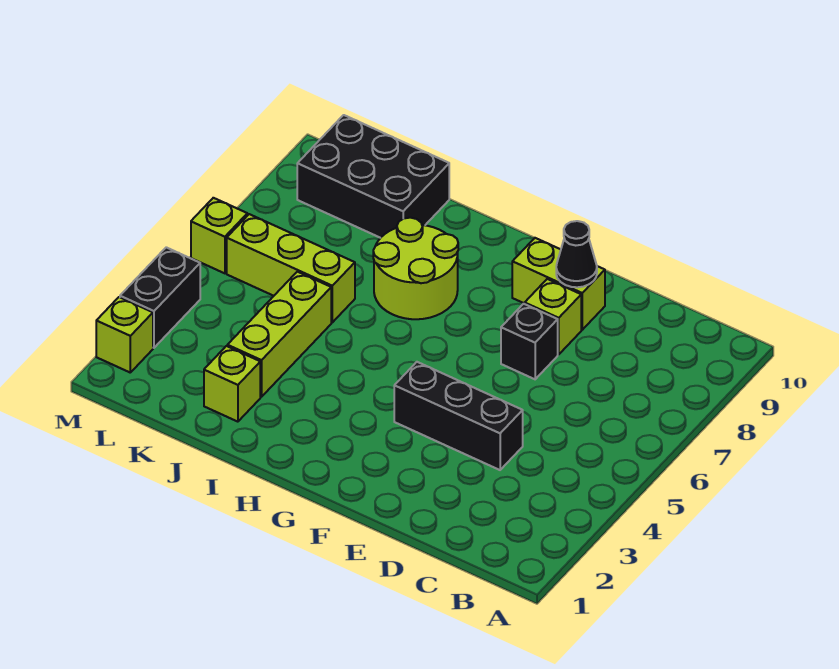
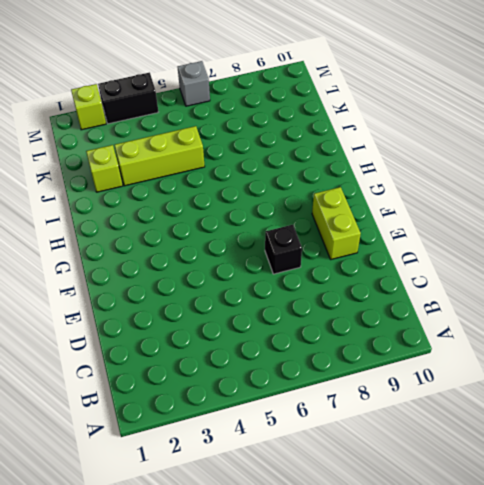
grey 1x1 brick [178,61,210,106] -> lime 1x1 brick [191,198,247,273]
none -> black 1x3 brick [394,362,523,470]
none -> lime 1x1 brick [525,279,581,354]
none -> lime 2x2 round brick [373,218,458,319]

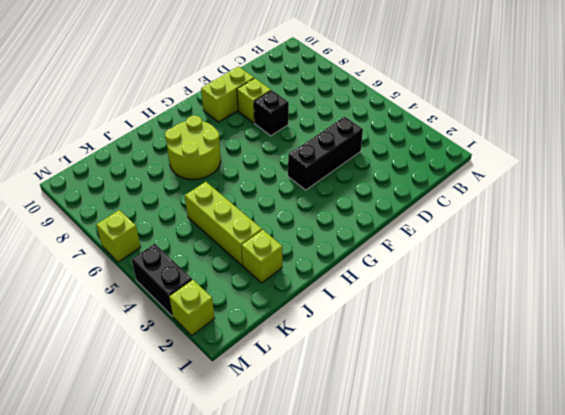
none -> lime 1x3 brick [227,214,355,322]
none -> black 2x3 brick [297,115,449,238]
none -> black 1x1 cone [556,221,597,287]

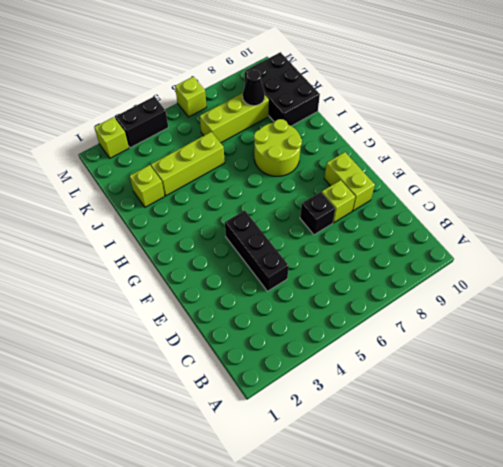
lime 1x3 brick [200,93,269,143] -> lime 1x3 brick turned to [227,214,355,322]
black 1x1 cone [243,70,265,106] -> black 1x1 cone moved to [556,221,597,287]

